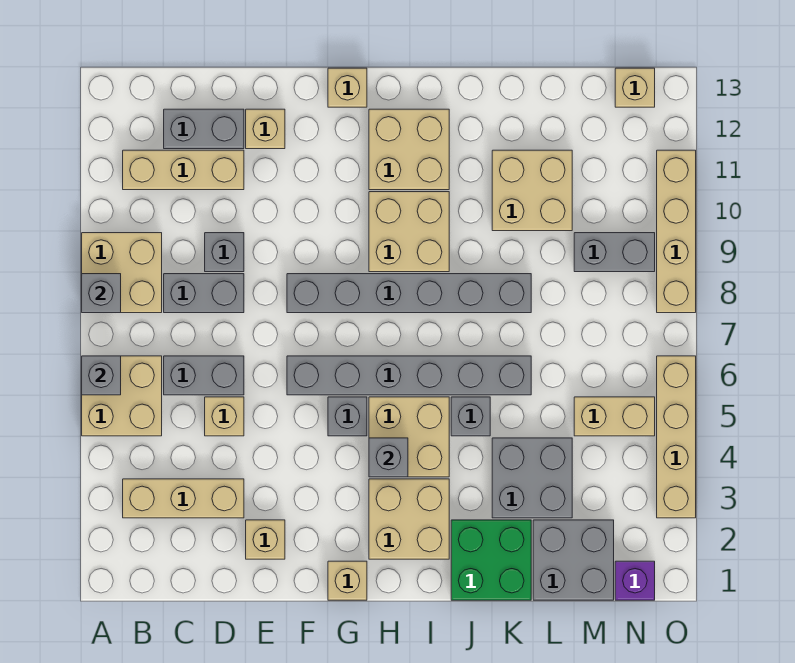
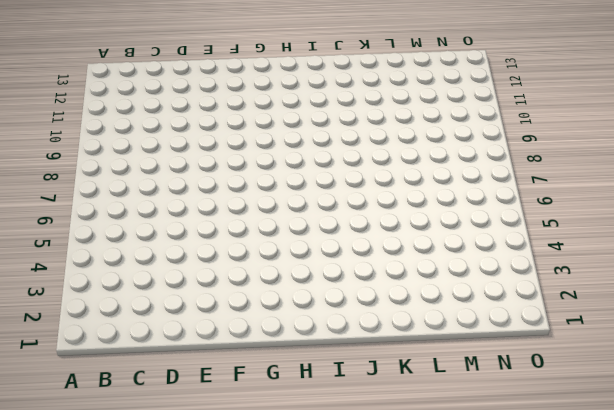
none -> tan 2x2 brick [82,356,162,436]
none -> tan 2x2 brick [82,233,162,313]
none -> tan 1x3 brick [123,479,244,518]
none -> tan 1x3 brick [123,150,244,190]

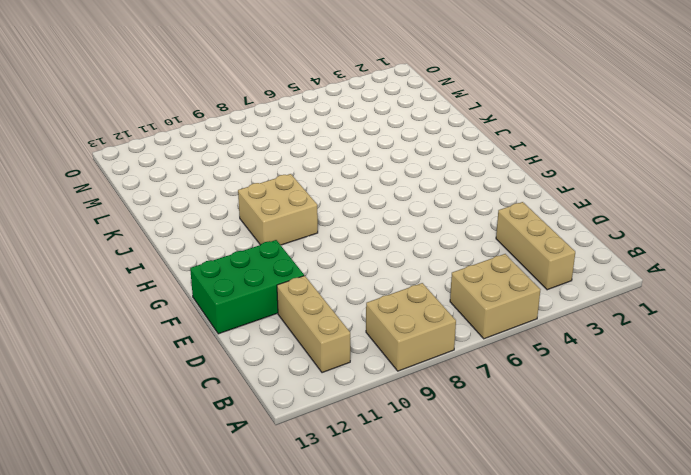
green 2x3 brick [190,240,304,334] -> tan 1x1 brick [246,109,285,149]
none -> grey 1x2 brick [164,356,244,395]
none -> grey 1x2 brick [164,274,244,313]
none -> grey 1x2 brick [164,109,244,149]
none -> tan 1x1 brick [205,397,244,436]

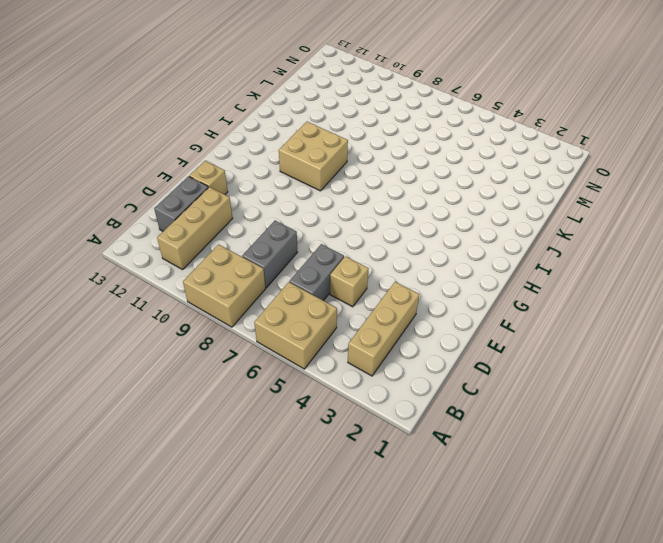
none -> grey 1x1 brick [205,233,244,272]
none -> tan 1x1 brick [246,520,285,559]
none -> grey 1x6 brick [287,356,531,395]
none -> grey 1x6 brick [287,274,531,313]

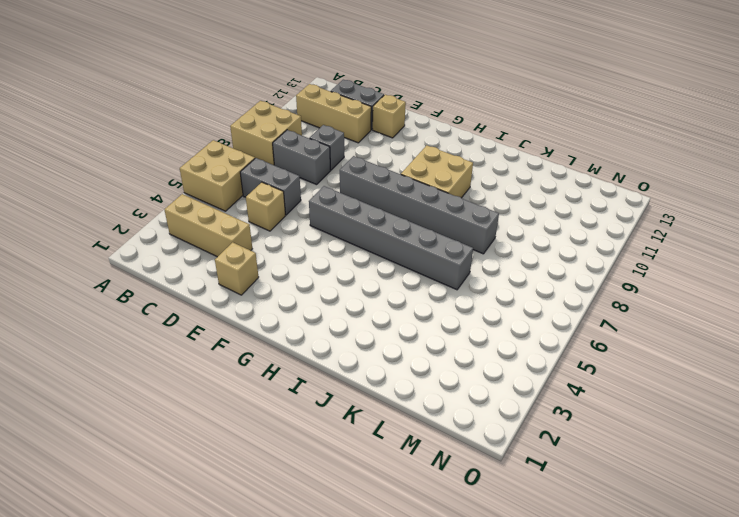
none -> tan 1x1 brick [328,561,367,600]
none -> grey 1x1 brick [328,397,367,436]
none -> tan 1x1 brick [328,68,367,107]
none -> tan 2x2 brick [369,479,449,559]

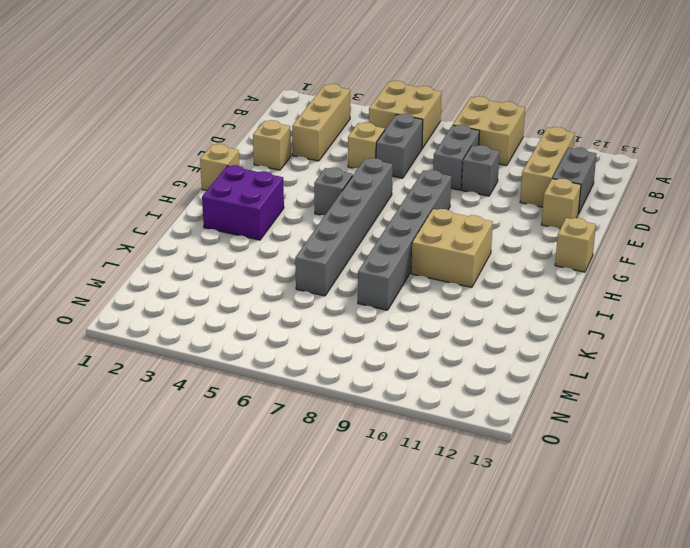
purple 2x2 brick [202,165,284,240] -> tan 2x2 brick [369,479,449,559]
none -> tan 2x2 brick [369,397,449,477]
none -> tan 2x2 brick [369,109,449,190]
none -> green 2x2 brick [451,520,531,600]
none -> grey 1x1 brick [451,397,490,436]

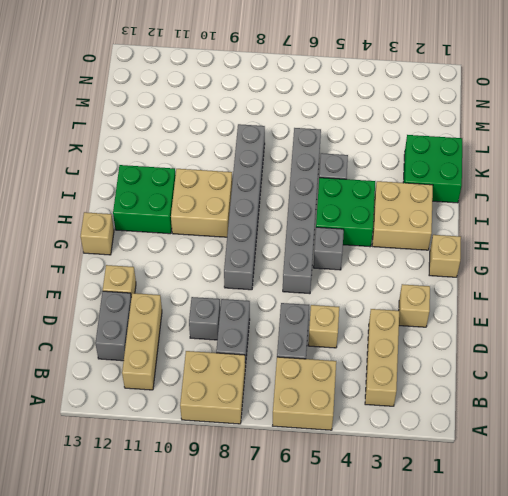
green 2x2 brick [316,178,375,247] -> tan 2x2 brick [369,397,449,477]
green 2x2 brick [113,165,176,234] -> tan 2x2 brick [369,109,449,190]
none -> grey 2x2 brick [492,438,572,518]
none -> tan 2x2 brick [492,150,572,231]
none -> grey 2x2 brick [533,520,614,600]
none -> tan 1x2 brick [574,397,655,436]

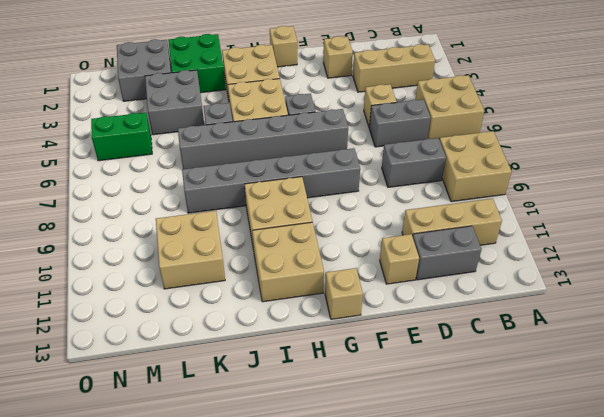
green 1x2 brick [91,113,152,161] -> tan 1x2 brick [574,397,655,436]
none -> grey 1x1 brick [205,233,244,272]
none -> grey 1x2 brick [574,233,655,272]
none -> purple 1x1 brick [615,561,655,600]
none -> tan 1x1 brick [615,68,655,107]

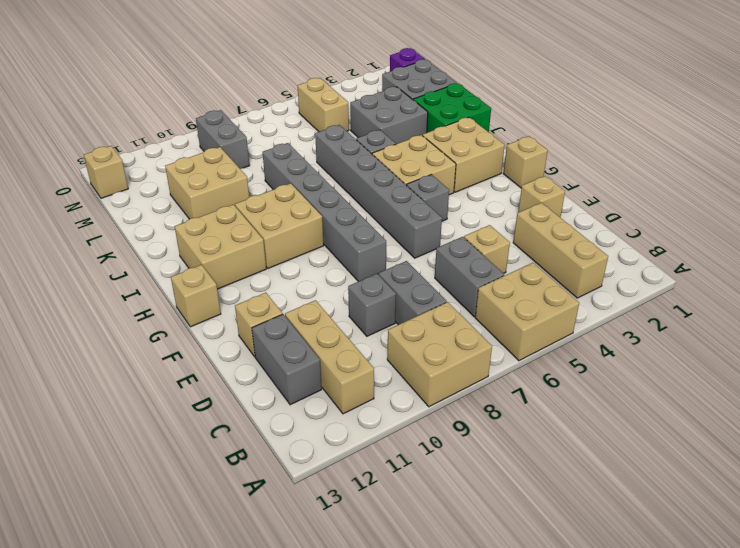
none -> tan 1x4 brick [657,356,696,518]
none -> tan 1x4 brick [657,150,696,313]
none -> grey 1x1 brick [82,356,121,395]
none -> grey 1x1 brick [82,274,121,313]

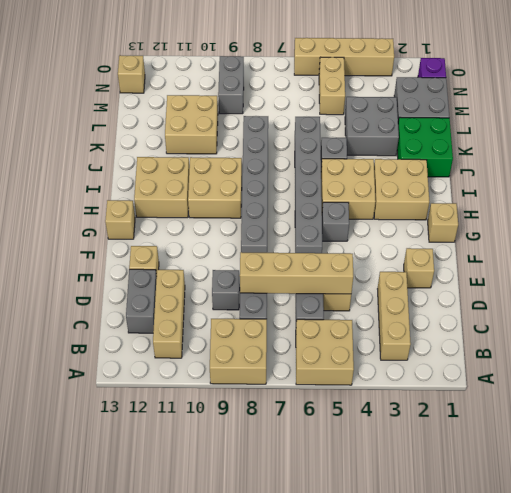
tan 1x4 brick [240,252,353,294] -> tan 1x4 brick moved to [657,150,696,313]
none -> grey 1x1 brick [82,356,121,395]
none -> grey 1x1 brick [82,274,121,313]
none -> grey 1x1 brick [369,438,408,477]

